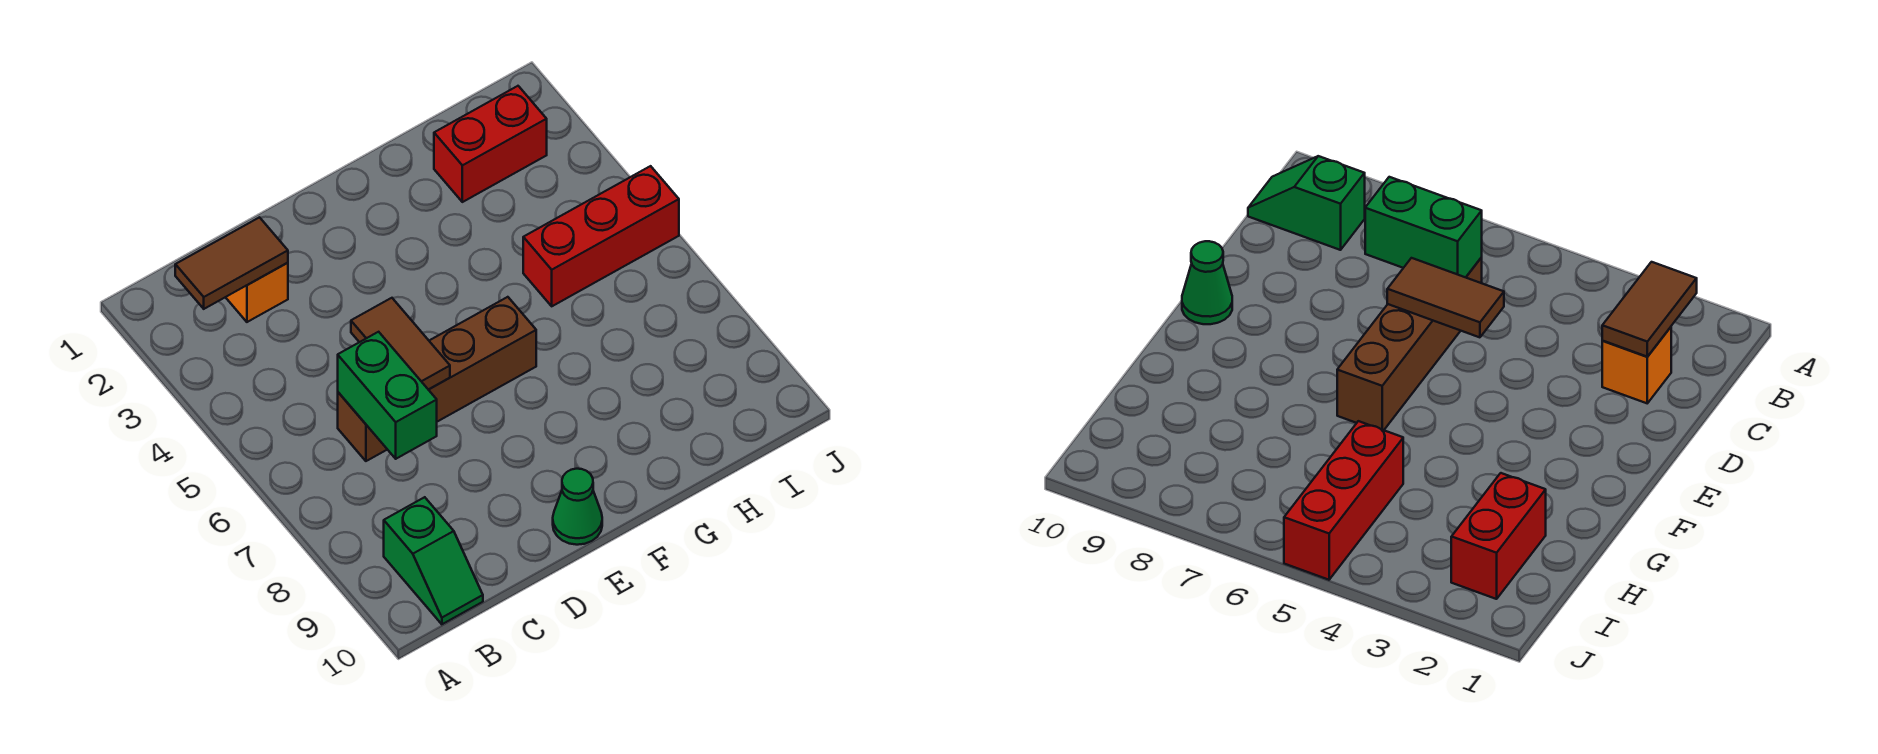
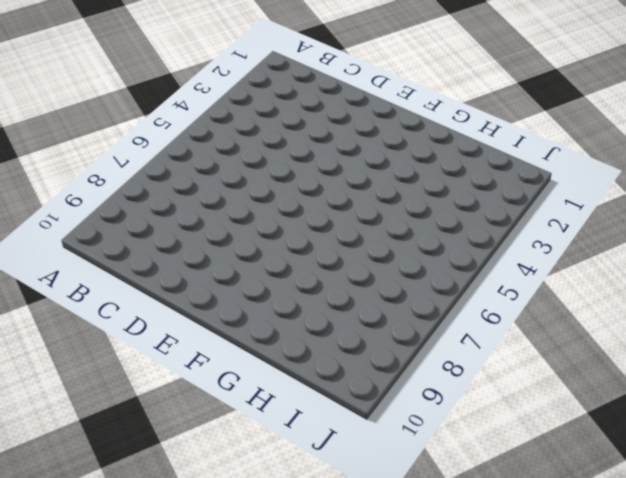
none -> green 1x2 slope [384,497,483,624]
none -> orange 1x1 brick [226,263,288,322]

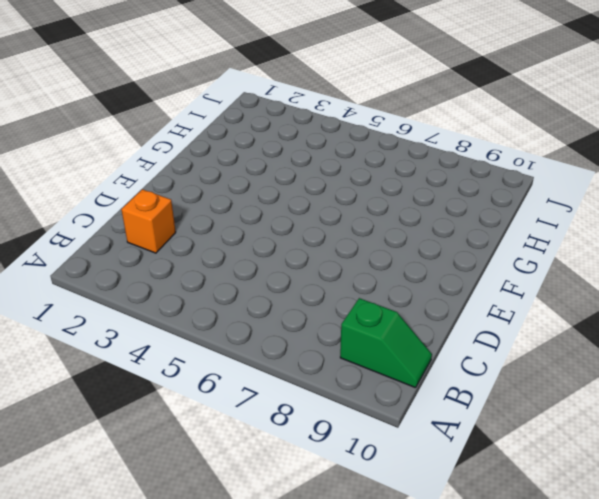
none -> brown 1x4 brick [338,297,536,461]
none -> green 1x1 cone [553,469,602,545]

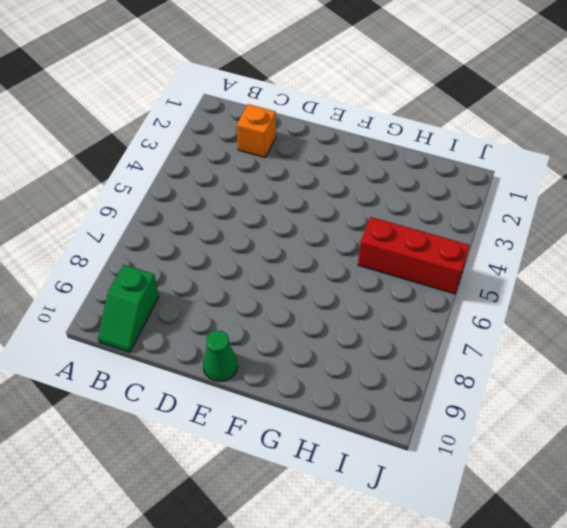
none -> brown 1x4 brick [338,297,536,461]
none -> red 1x2 brick [434,86,547,202]

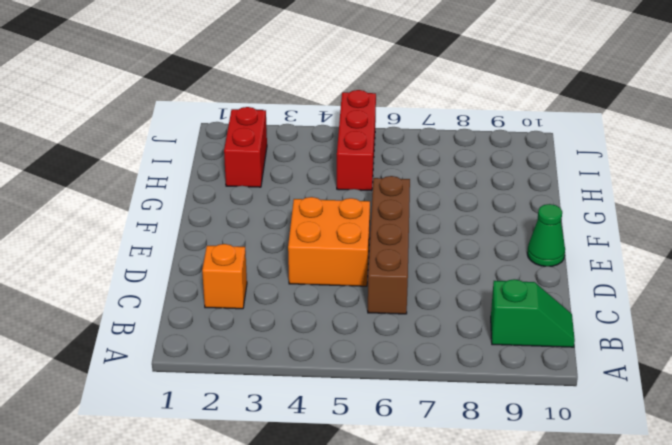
orange 2x2 brick [288,197,370,286] -> none
none -> brown 1x2 tile [175,217,288,309]
none -> green 1x2 brick [338,332,437,459]

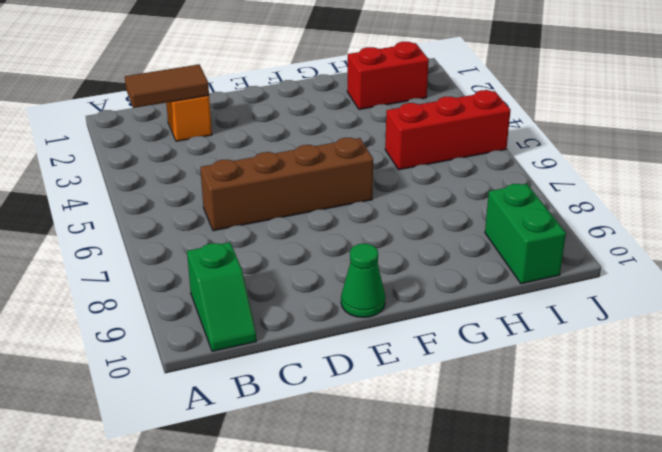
green 1x2 brick [485,184,566,284] -> green 1x2 brick moved to [338,332,437,459]
none -> brown 1x2 tile [351,298,450,389]

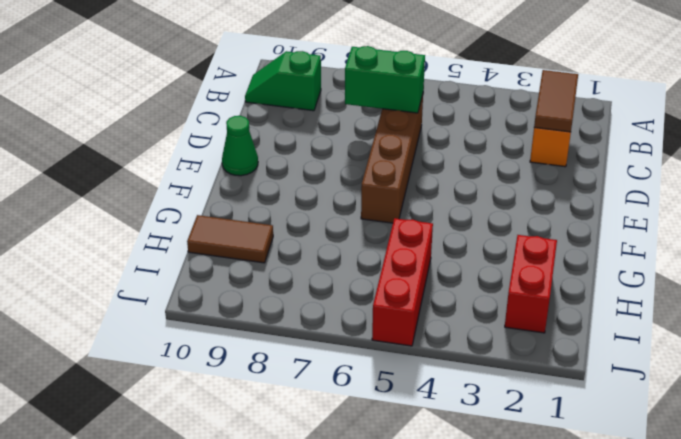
brown 1x2 tile [187,215,273,263] -> brown 1x2 tile moved to [351,298,450,389]

